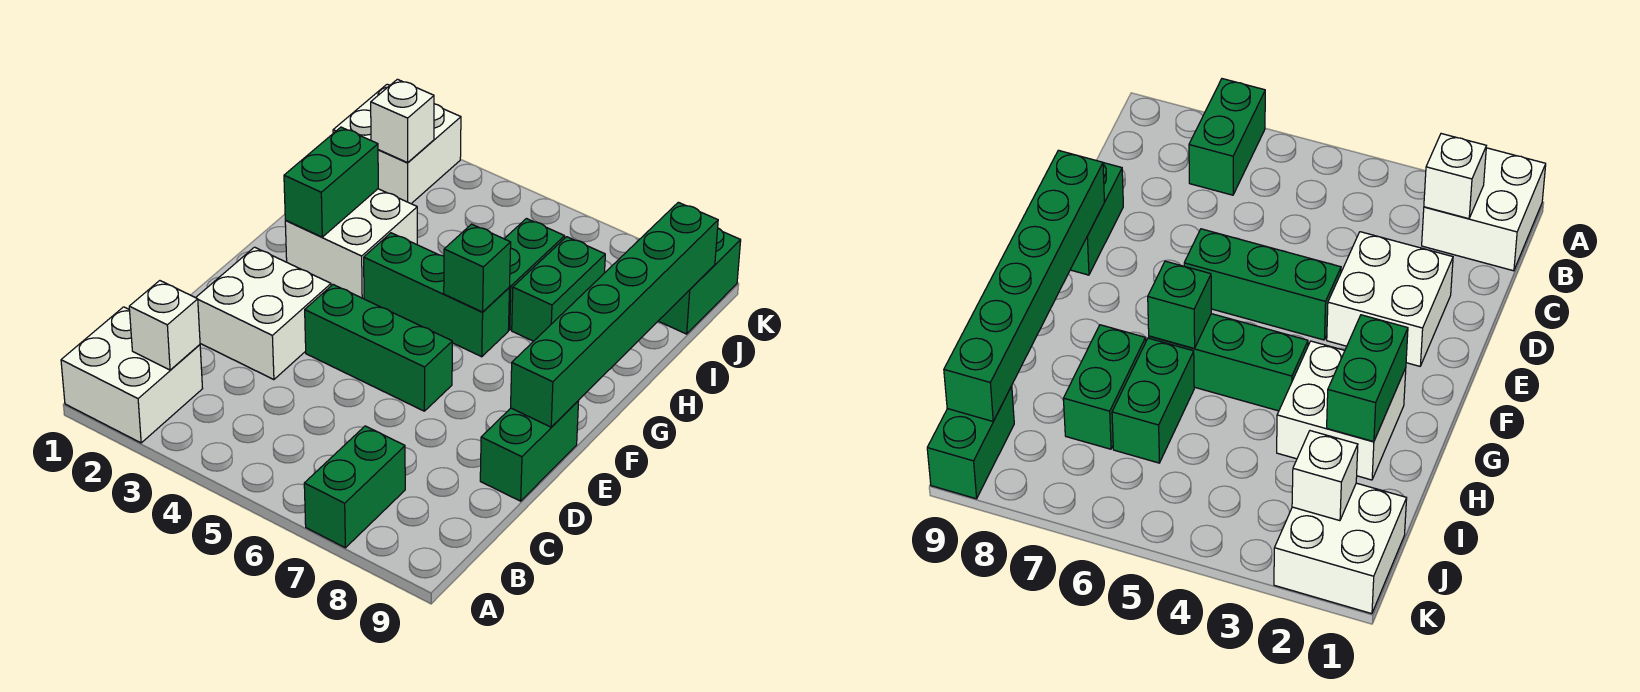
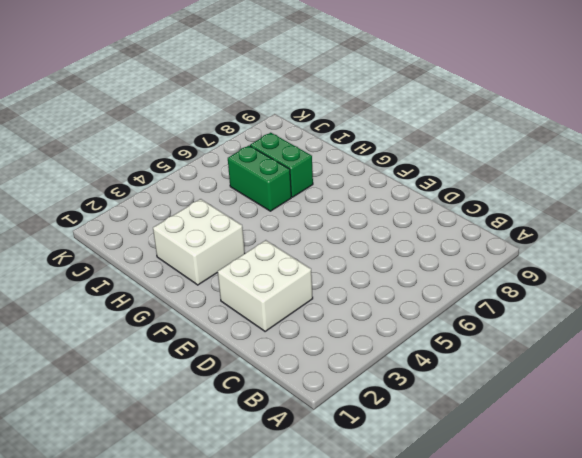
none -> white 2x2 brick [61,307,203,443]
none -> green 1x2 brick [304,426,405,548]
none -> green 1x2 brick [480,401,579,501]

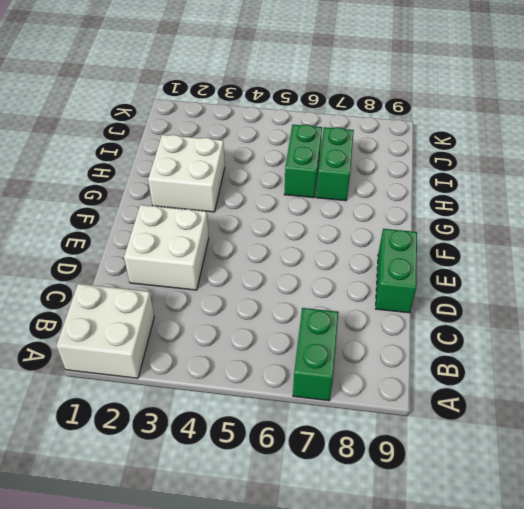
none -> green 1x3 brick [305,285,452,411]
none -> green 1x3 brick [364,233,510,357]
none -> white 2x2 brick [333,84,461,204]

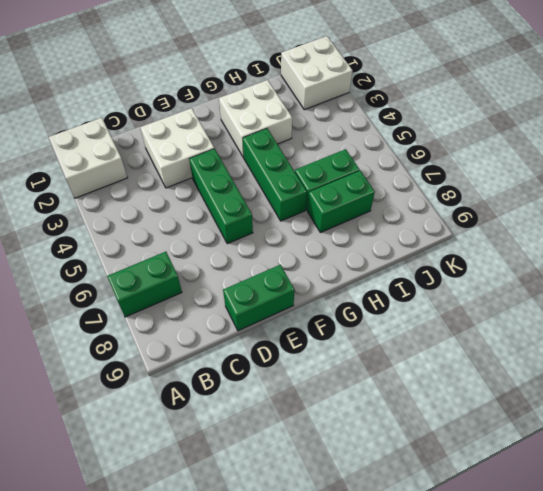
none -> green 1x2 brick [659,228,741,334]
none -> white 1x1 brick [129,281,200,370]
none -> green 1x6 brick [511,202,718,427]

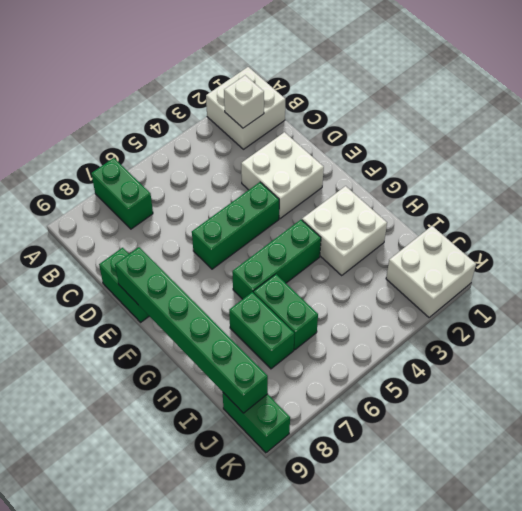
none -> green 1x2 brick [284,127,378,237]
none -> green 1x1 brick [444,224,511,312]
none -> white 1x1 brick [371,79,434,163]

